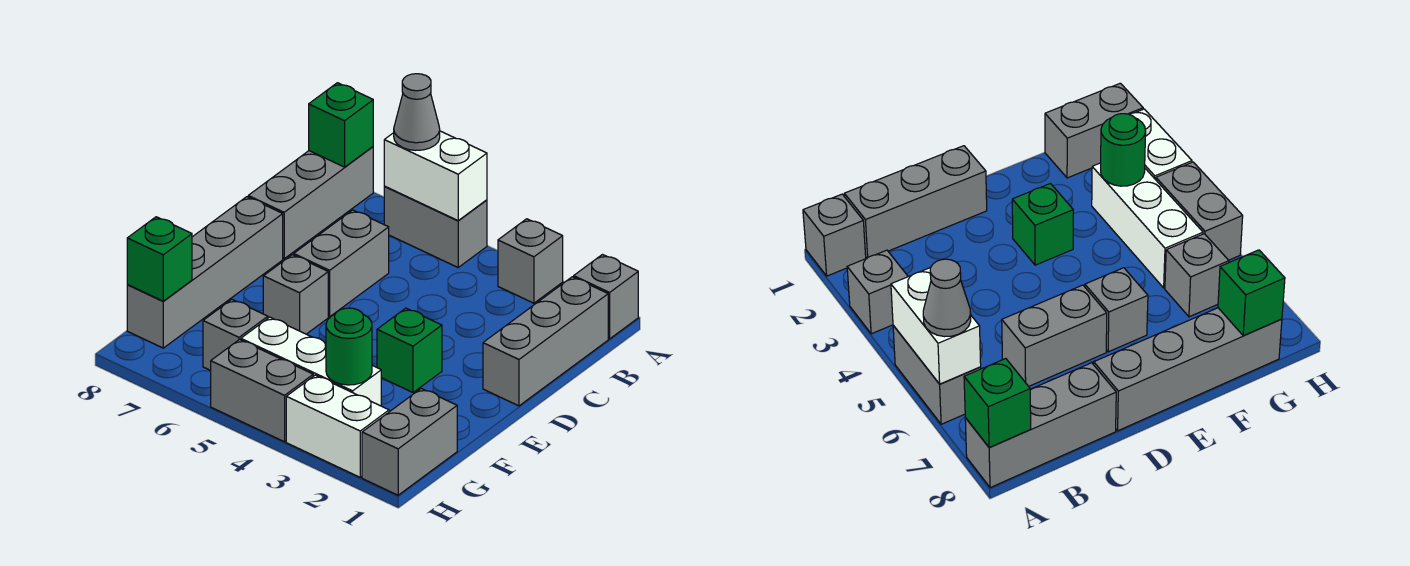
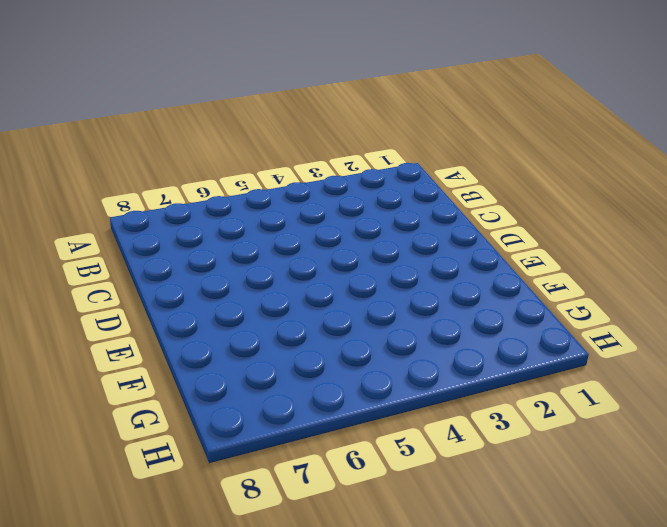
none -> grey 1x1 brick [574,255,638,339]
none -> grey 1x1 brick [498,219,563,303]
none -> grey 1x2 brick [384,187,487,267]

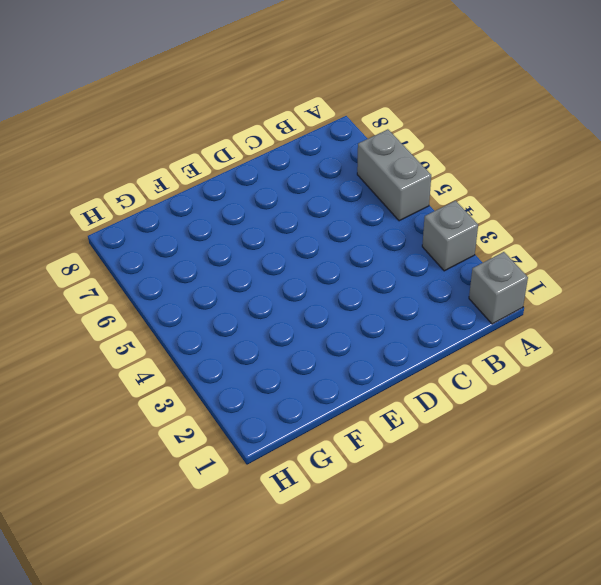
none -> grey 1x3 brick [248,147,373,259]
none -> grey 1x3 brick [483,277,608,406]
none -> grey 1x2 brick [294,210,389,317]

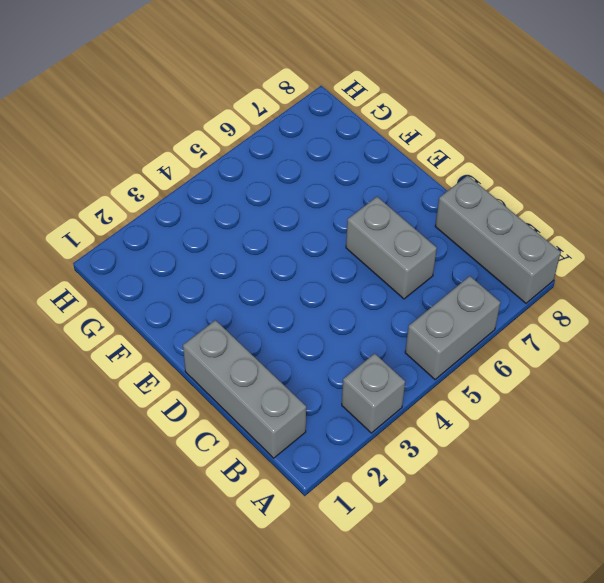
none -> grey 1x1 brick [574,255,638,339]
none -> grey 1x4 brick [127,197,283,348]
none -> green 1x1 brick [377,308,442,392]

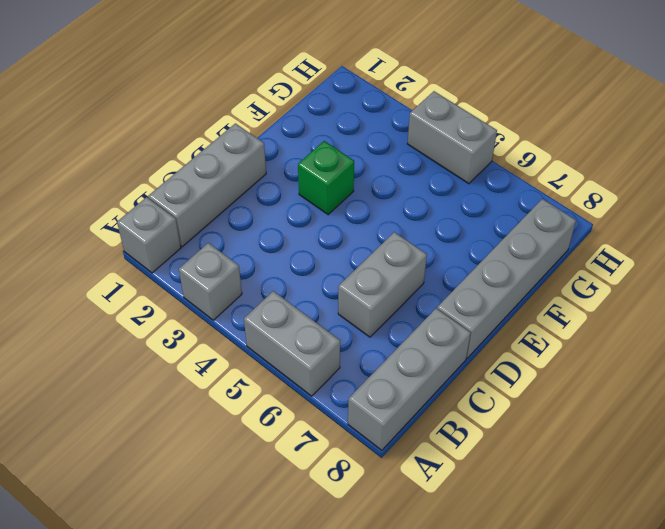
none -> grey 1x1 brick [263,255,328,334]
none -> grey 1x2 brick [362,389,457,495]
none -> white 1x3 brick [241,317,381,406]

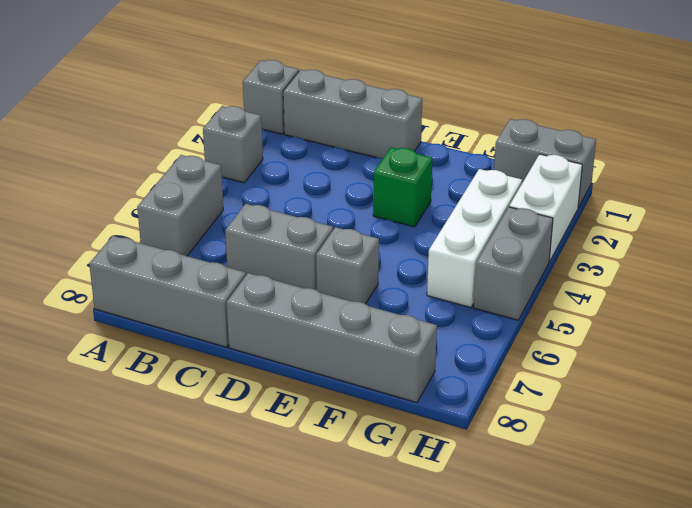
none -> grey 1x1 brick [203,299,268,370]
none -> white 1x2 brick [384,131,487,220]
none -> green 1x1 brick [309,83,373,167]

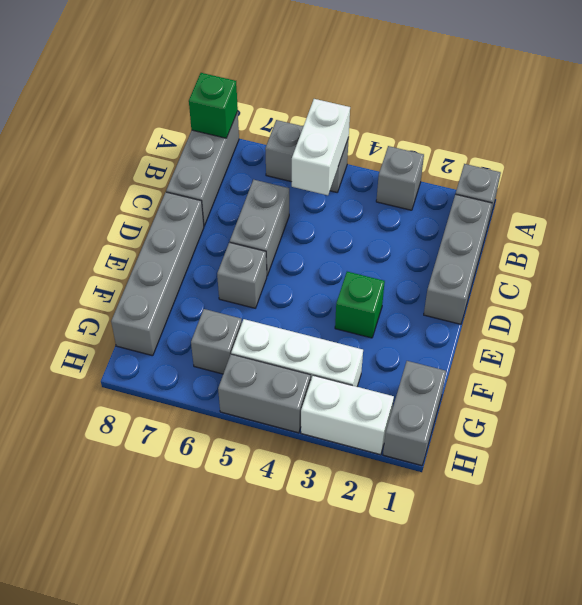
white 1x2 brick [292,99,350,195] -> white 1x2 brick turned to [384,131,487,220]
none -> green 1x1 round brick [326,308,372,385]
none -> green 1x1 brick [127,217,192,301]
none -> grey 1x1 cone [394,74,440,150]

